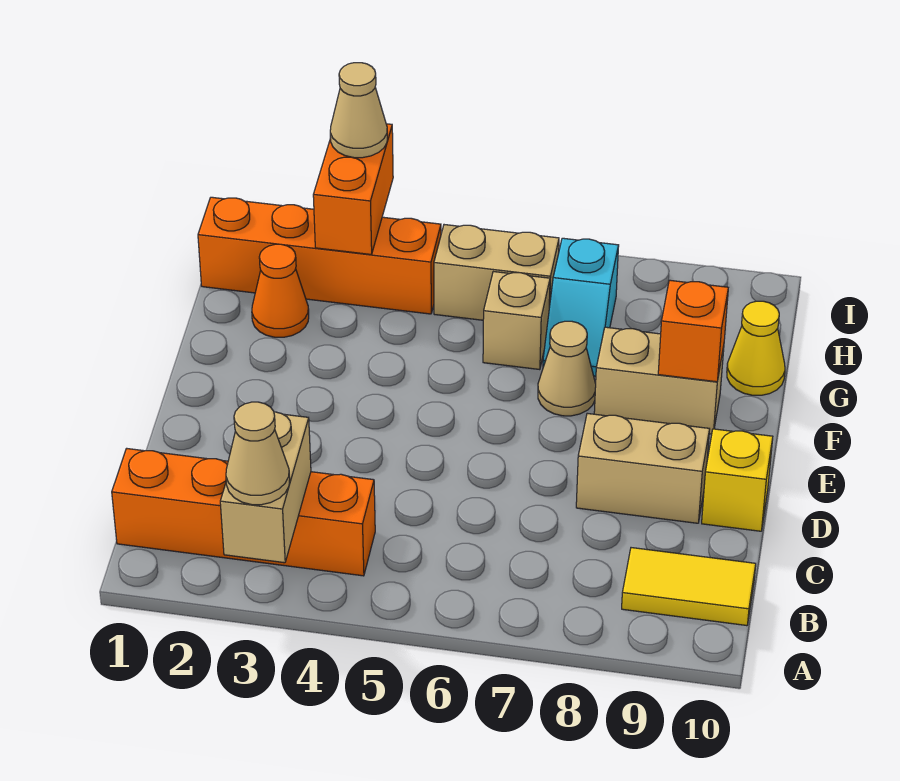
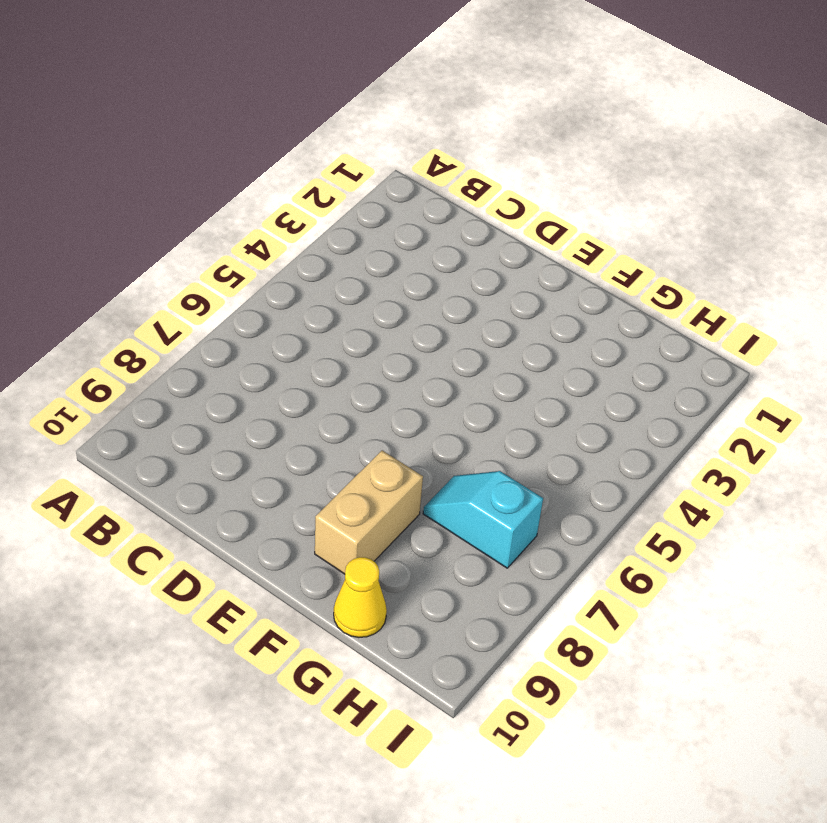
none -> orange 1x4 brick [112,448,375,576]
none -> yellow 1x2 tile [622,548,756,626]
none -> tan 1x2 brick [576,413,710,523]

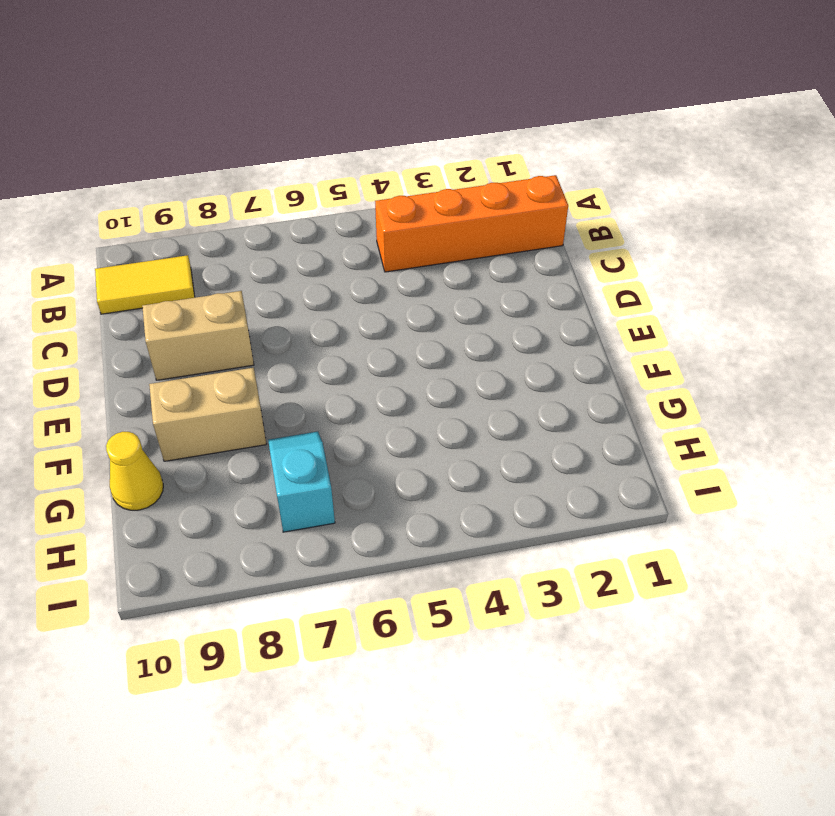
none -> yellow 1x1 brick [702,429,773,531]
none -> tan 1x1 cone [538,321,596,416]
none -> orange 1x1 cone [252,244,309,337]

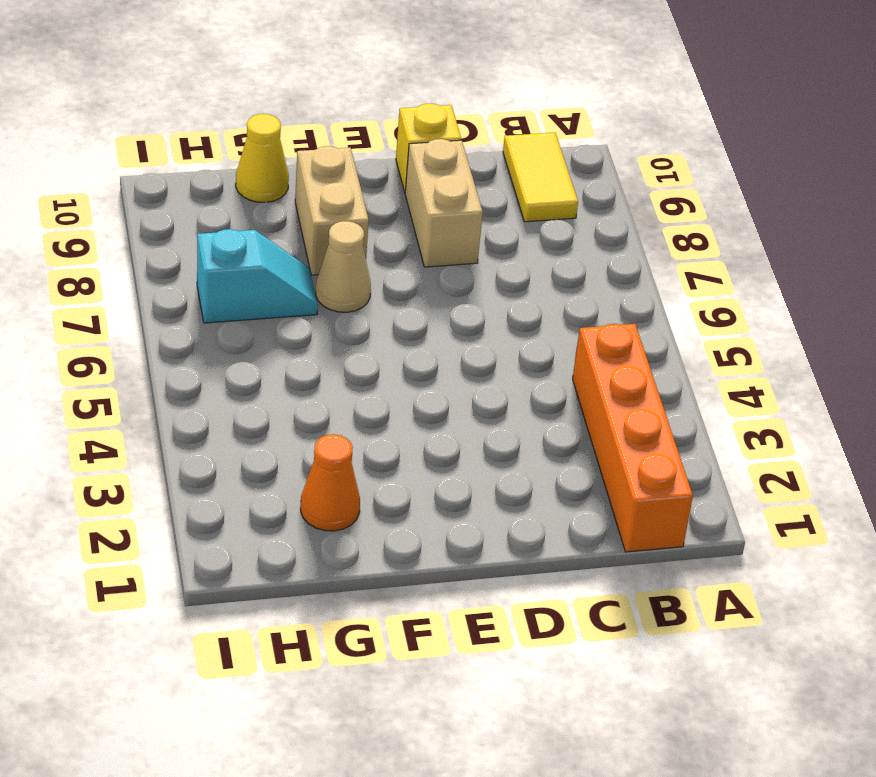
none -> tan 1x1 brick [483,272,550,370]
none -> orange 1x4 brick [198,197,441,314]
none -> tan 1x2 brick [434,225,559,320]

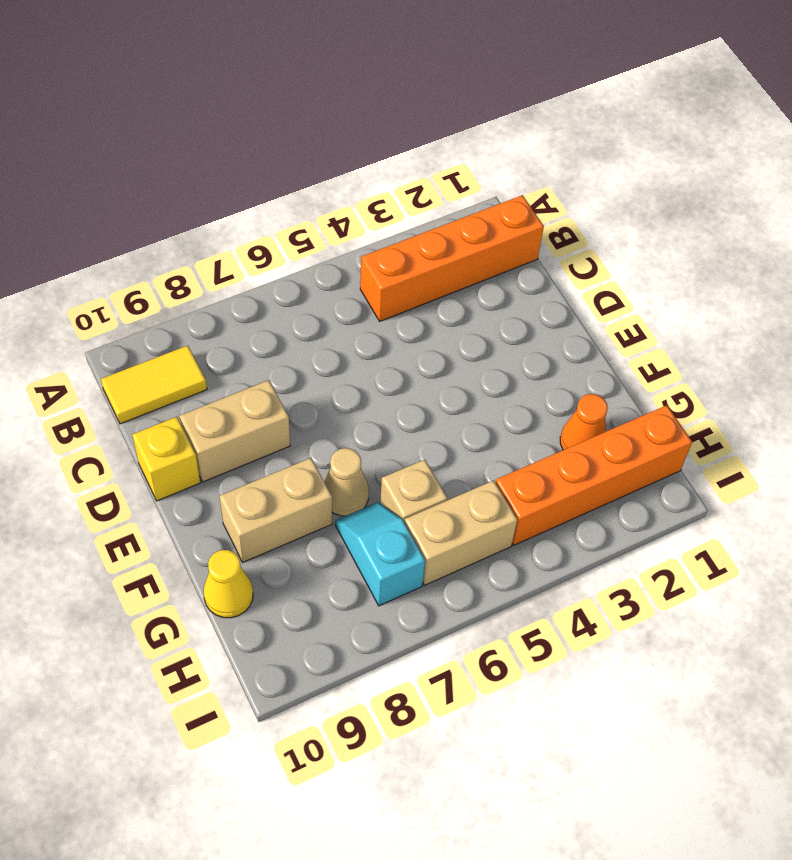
none -> tan 1x2 brick [220,412,311,563]
none -> orange 1x1 brick [658,280,728,382]
none -> orange 1x2 brick [313,124,393,254]

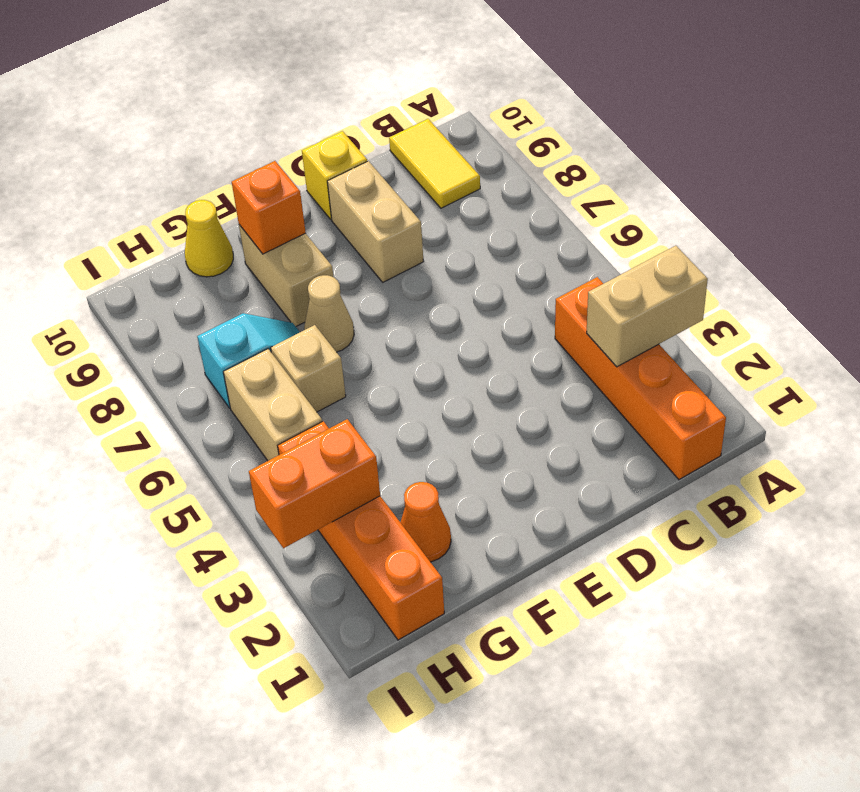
none -> tan 1x1 cone [226,402,290,505]
none -> tan 1x1 cone [330,63,387,158]

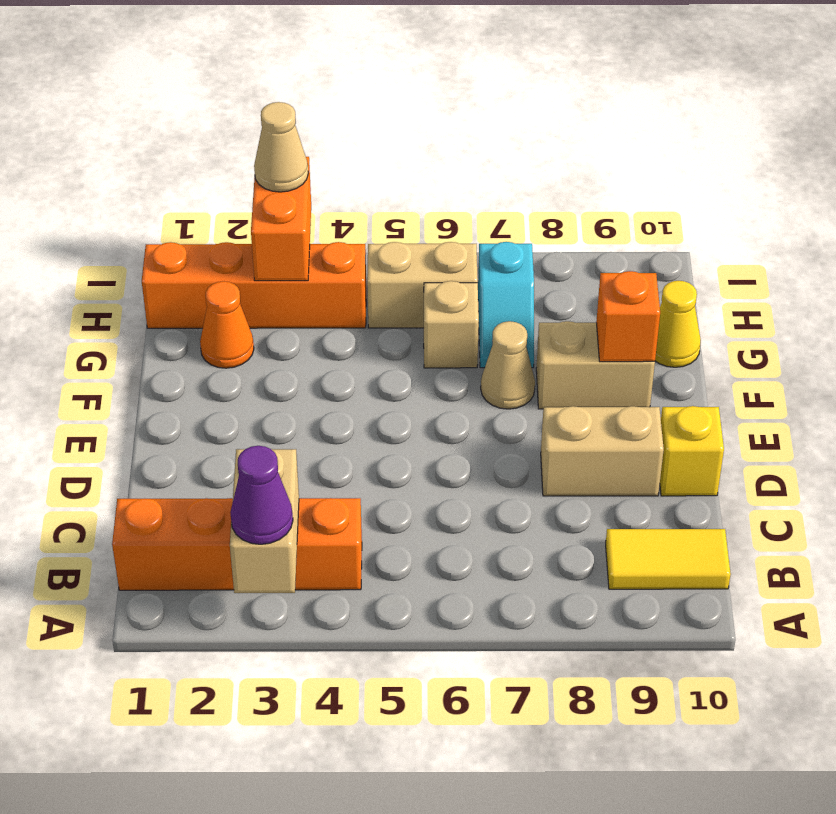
purple 1x1 cone [230,446,293,544] -> tan 1x1 cone [226,402,290,505]

